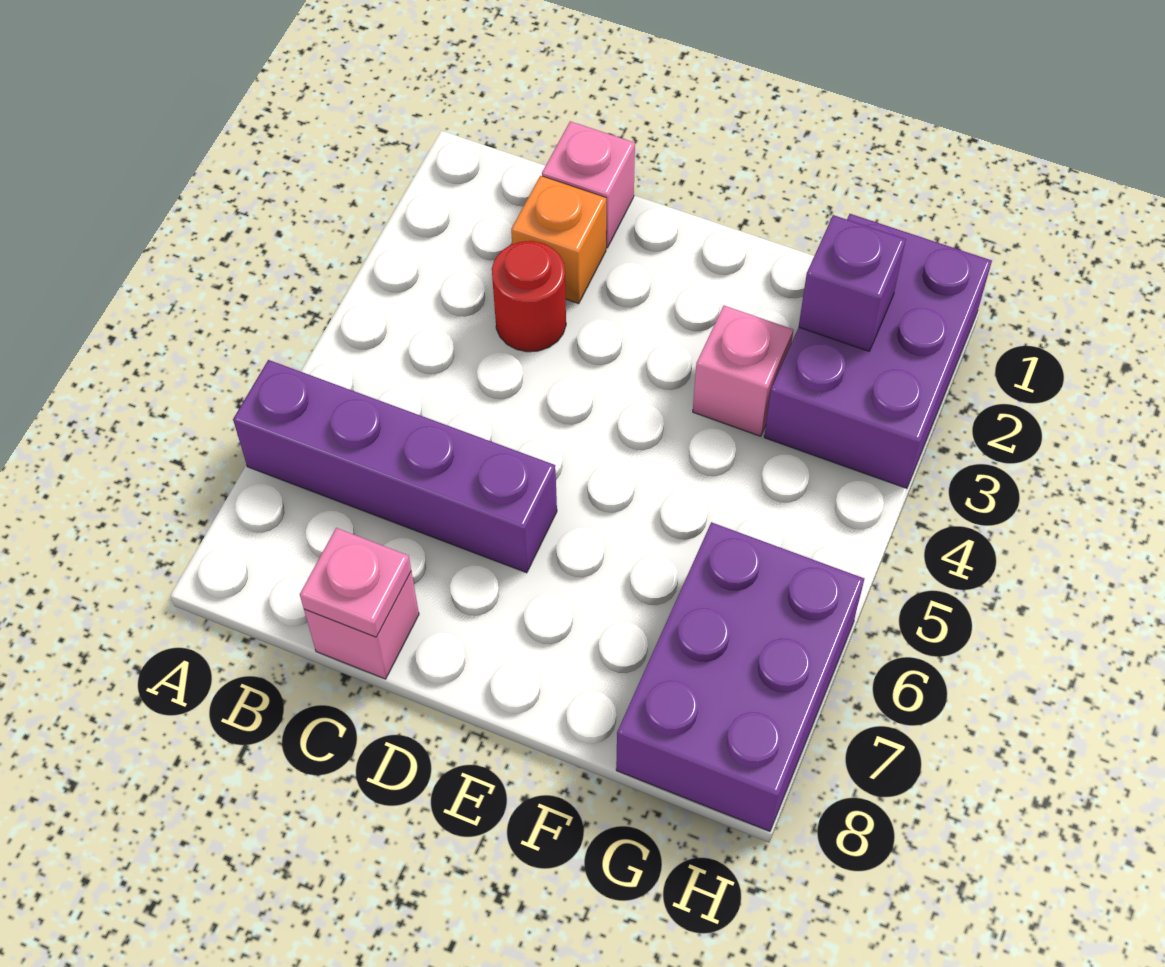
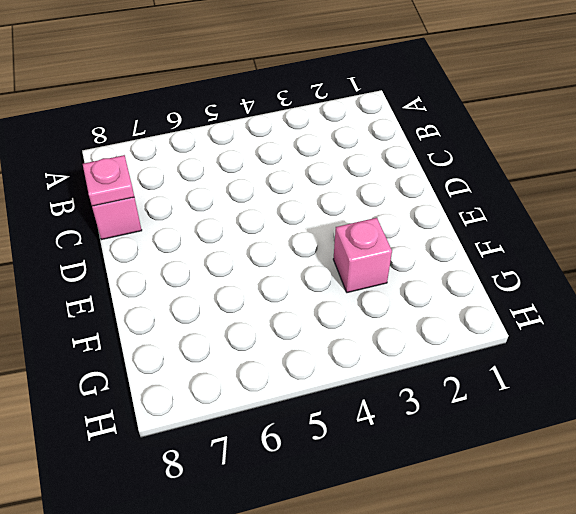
none -> purple 1x4 brick [233,360,557,573]
none -> pink 1x1 brick [542,121,635,248]

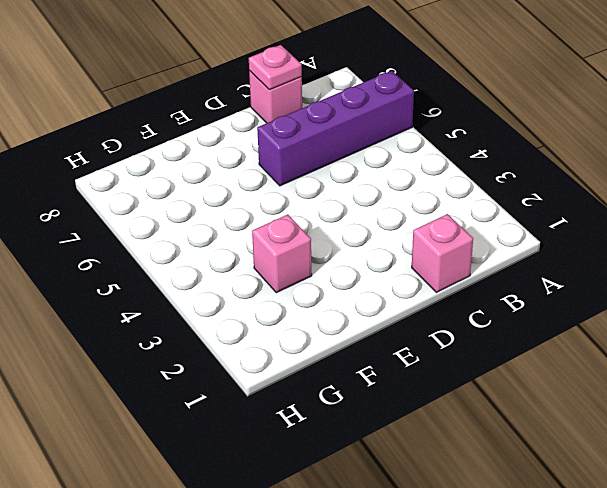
none -> orange 1x1 brick [511,176,606,304]
none -> red 1x1 round brick [492,241,566,352]

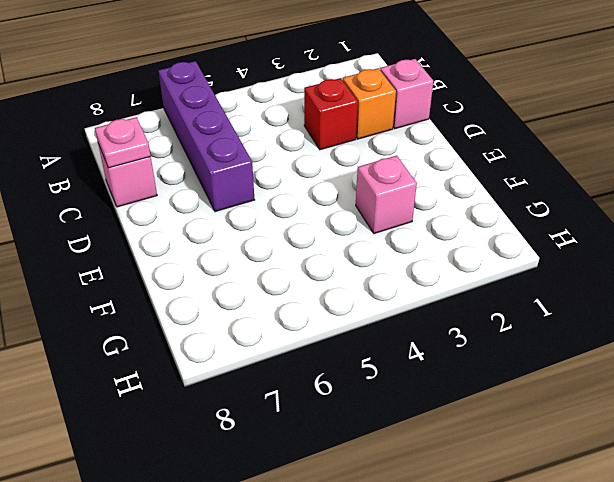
red 1x1 brick [304,78,358,150] -> red 1x1 round brick [492,241,566,352]
none -> purple 2x3 brick [764,214,992,488]
none -> purple 2x3 brick [616,522,864,831]

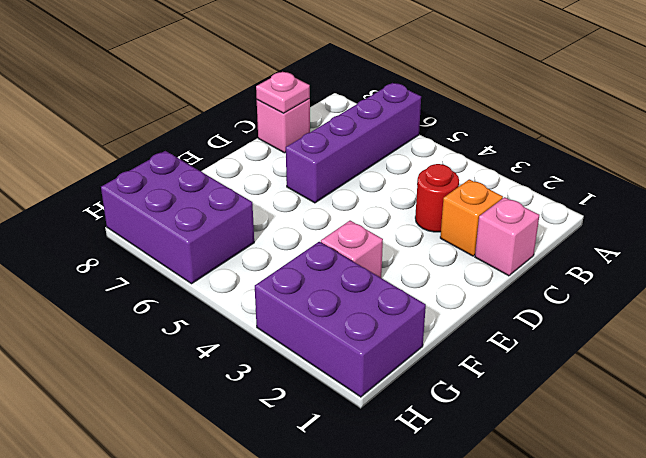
none -> purple 1x1 brick [799,215,906,351]

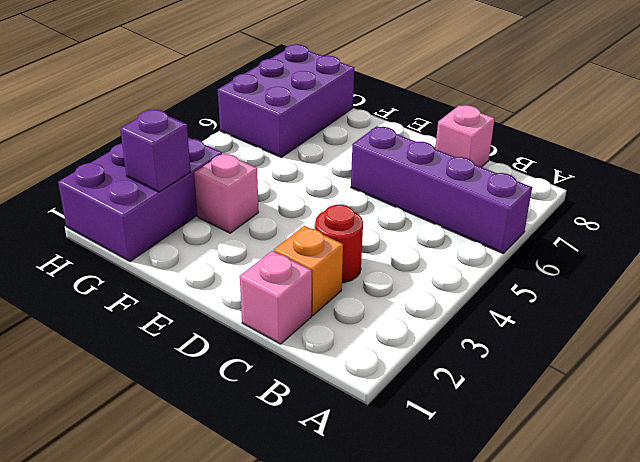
none -> pink 1x1 plate [300,528,411,637]

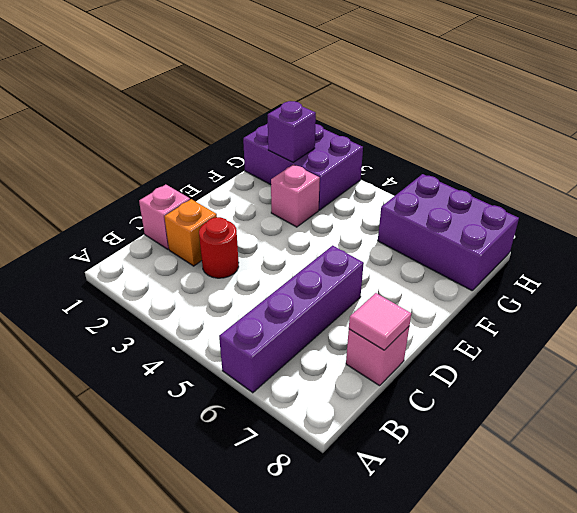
pink 1x1 tile [349,293,411,350] -> pink 1x1 plate [300,528,411,637]

